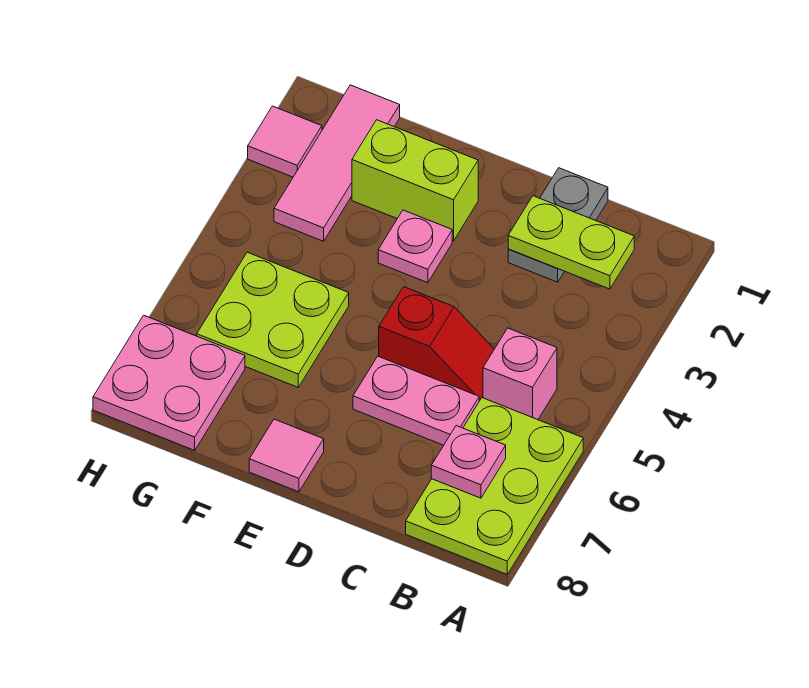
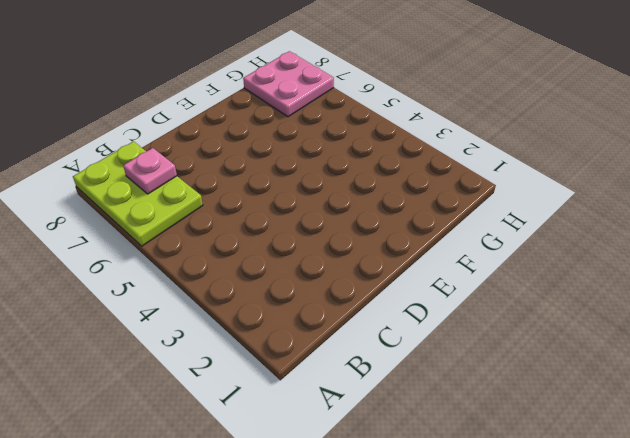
none -> pink 1x1 brick [483,328,557,420]
none -> grey 1x2 plate [508,168,608,282]
none -> red 1x2 slope [379,287,494,401]

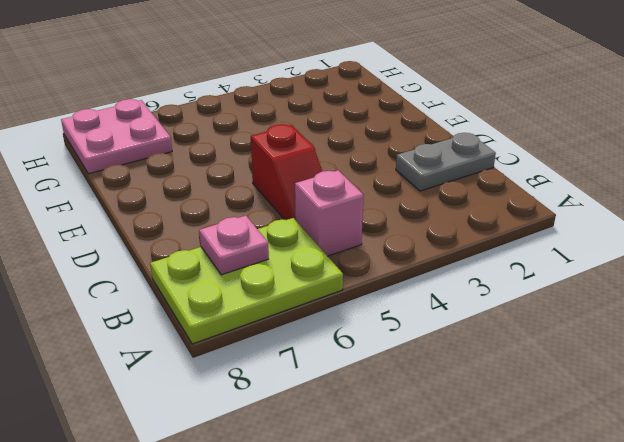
none -> pink 1x2 plate [353,356,479,445]
none -> lime 1x2 brick [352,120,478,241]
none -> pink 1x1 plate [378,210,452,283]

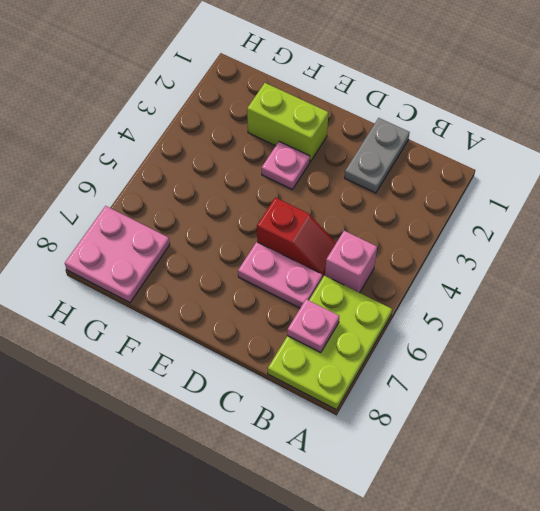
none -> pink 1x1 tile [249,419,324,492]
none -> lime 2x2 plate [197,252,349,387]
none -> pink 1x3 tile [274,85,400,241]

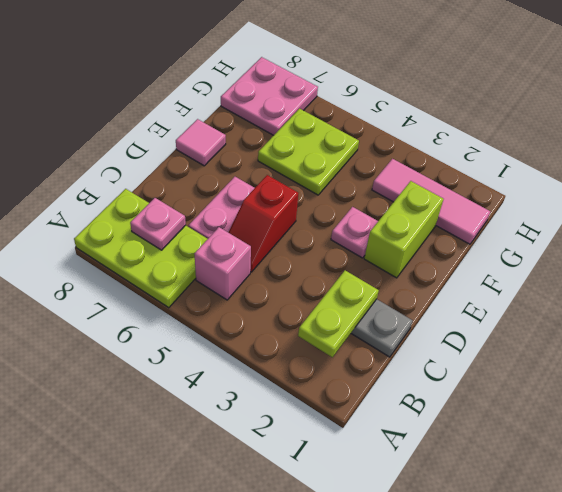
none -> pink 1x1 tile [248,106,322,177]

